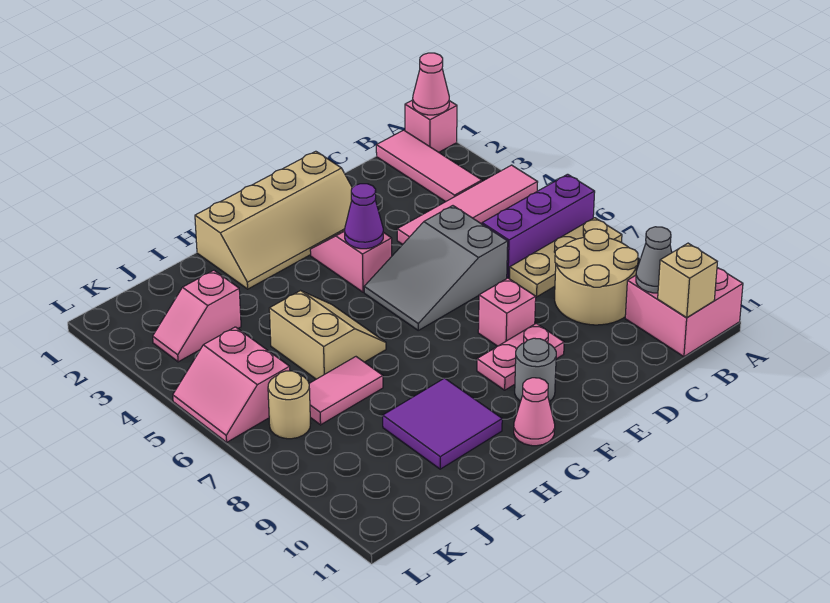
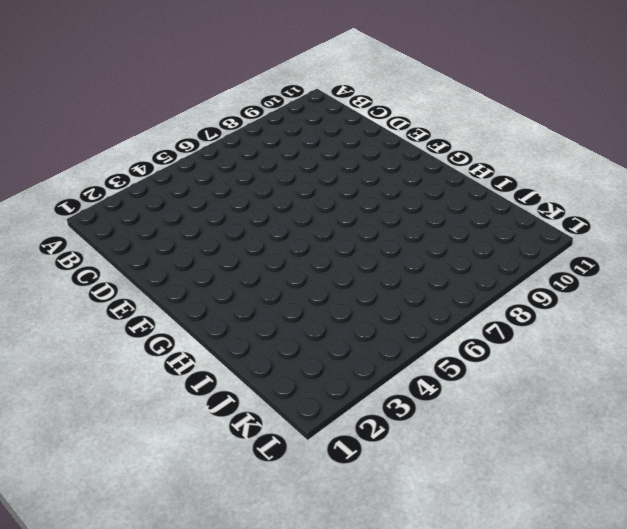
none -> pink 1x1 brick [405,100,457,152]
none -> pink 1x4 tile [397,165,538,244]
none -> purple 1x3 brick [482,174,595,278]

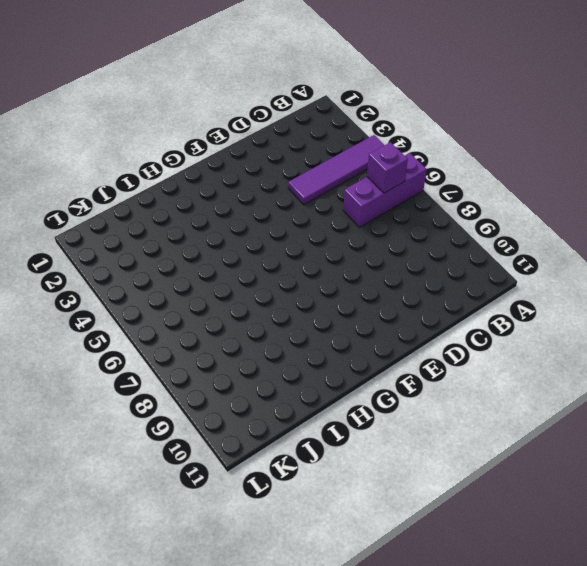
purple 1x4 tile [288,135,384,205] -> pink 1x4 tile [397,165,538,244]
purple 1x1 brick [367,142,408,193] -> none
none -> pink 1x1 brick [405,100,457,152]
none -> tan 1x3 plate [509,218,622,297]
none -> pink 2x2 brick [625,268,743,357]

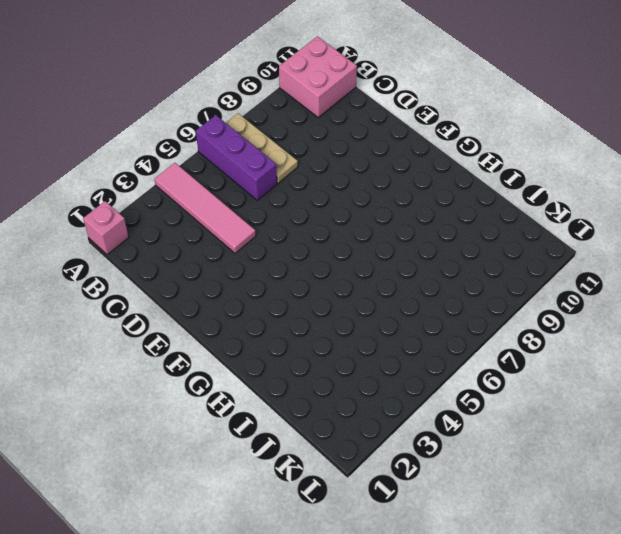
none -> pink 1x3 tile [376,130,482,202]
none -> tan 2x2 round brick [555,229,638,325]
none -> grey 2x3 slope [364,206,508,330]

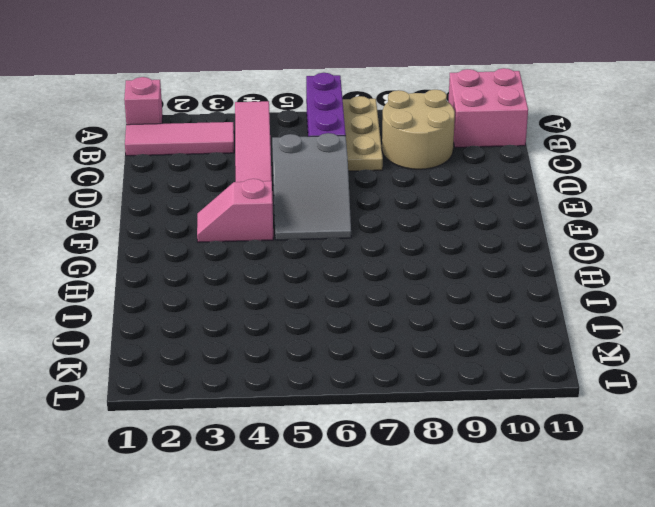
none -> tan 2x4 slope [195,151,352,289]
none -> pink 1x1 brick [478,278,536,346]
none -> pink 1x2 plate [477,323,564,390]

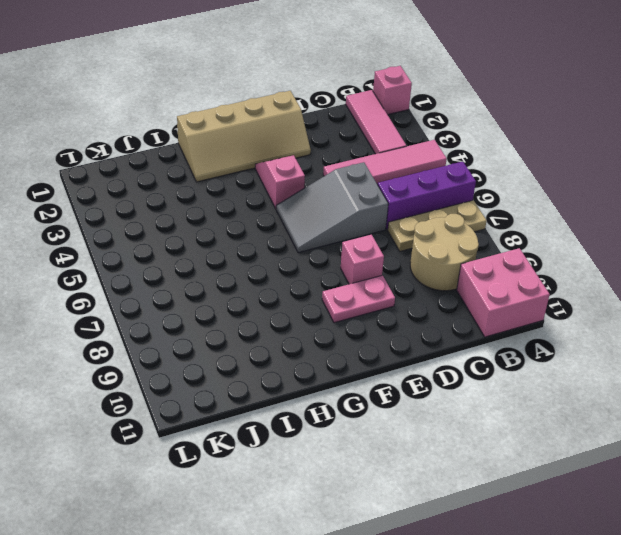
none -> grey 1x1 round brick [515,338,556,402]
none -> pink 1x1 cone [514,378,555,446]
none -> tan 2x2 slope [269,291,386,379]

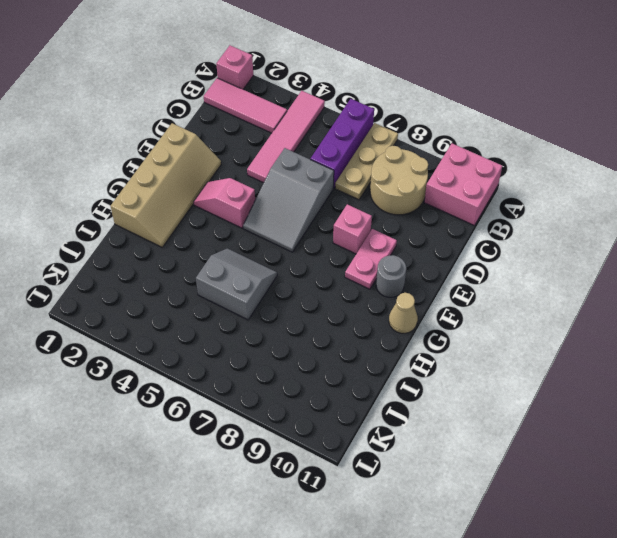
tan 1x1 cone [389,293,418,333] -> pink 1x1 cone [514,378,555,446]
grey 2x2 slope [196,249,277,320] -> tan 2x2 slope [269,291,386,379]
none -> purple 2x2 tile [383,378,502,469]
none -> pink 1x2 tile [309,357,383,425]
none -> pink 1x2 slope [153,270,241,362]

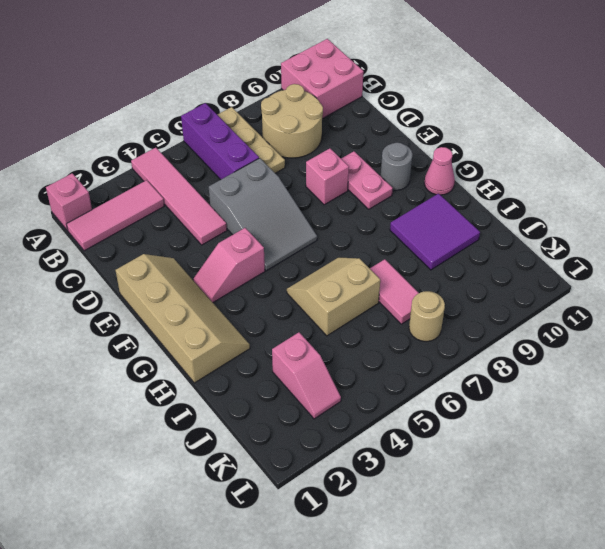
none -> pink 2x2 slope [173,327,290,442]
none -> pink 1x1 cone [413,53,449,115]
none -> grey 1x1 cone [636,227,672,293]

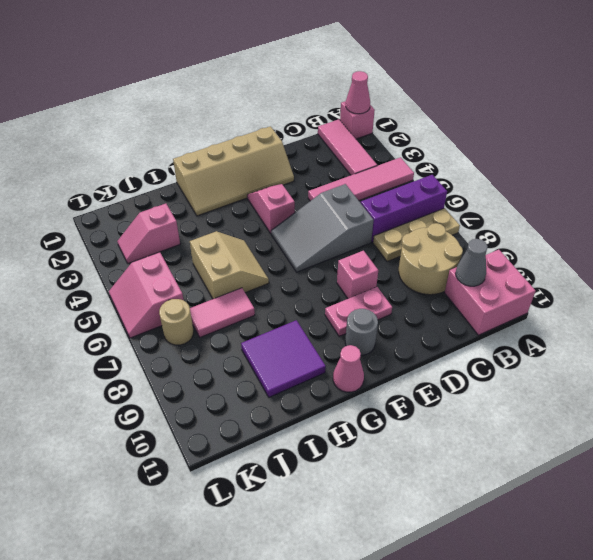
none -> tan 1x1 brick [658,243,717,318]
none -> purple 1x1 cone [345,184,383,249]

